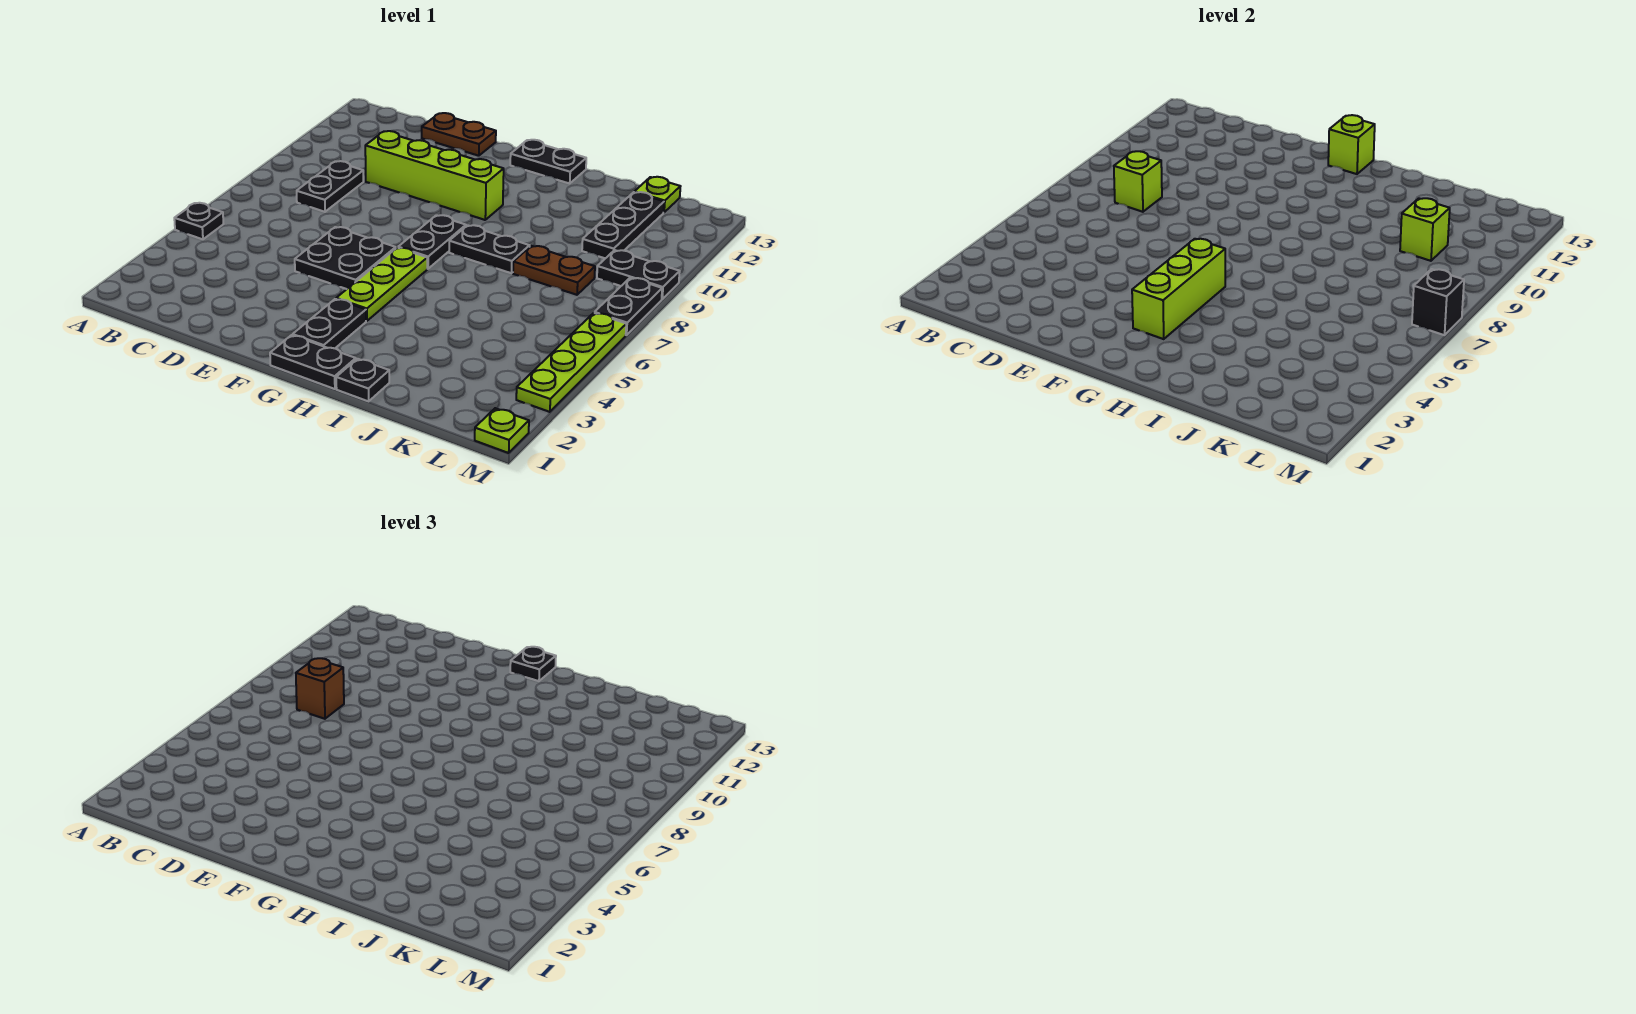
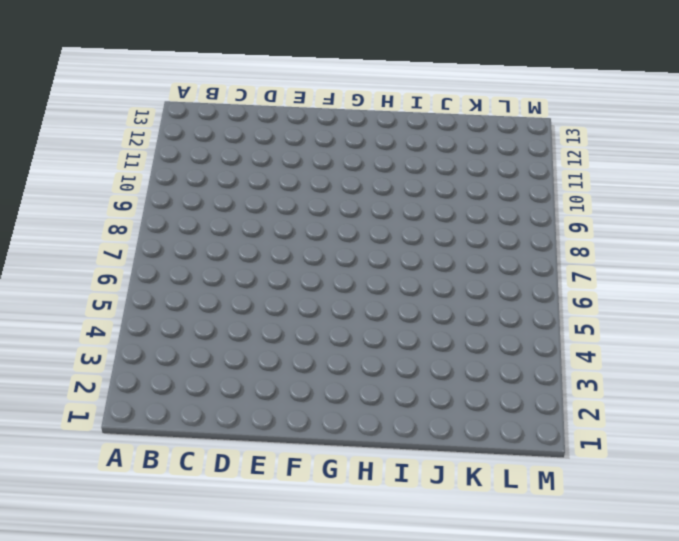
none -> black 1x1 plate [174,203,223,239]
none -> black 1x2 plate [297,161,363,212]
none -> lime 1x4 brick [365,131,504,220]

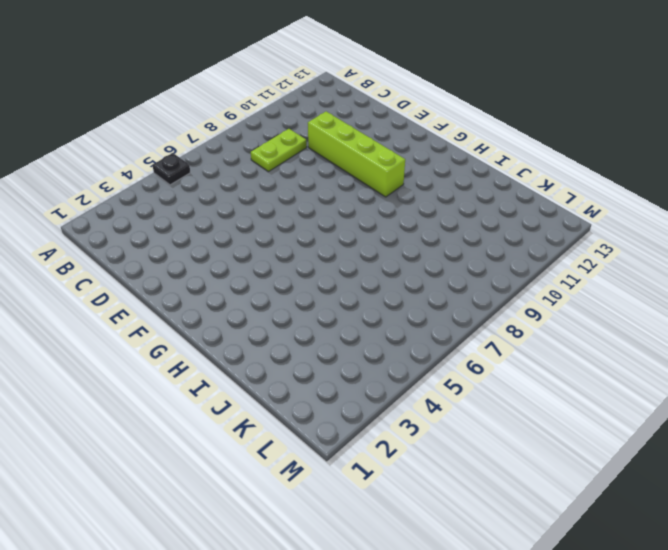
lime 1x2 plate [251,129,307,172] -> black 1x2 plate [297,161,363,212]
none -> brown 1x2 plate [422,113,496,156]
none -> black 2x2 plate [295,227,396,289]
none -> black 1x2 plate [270,335,356,389]

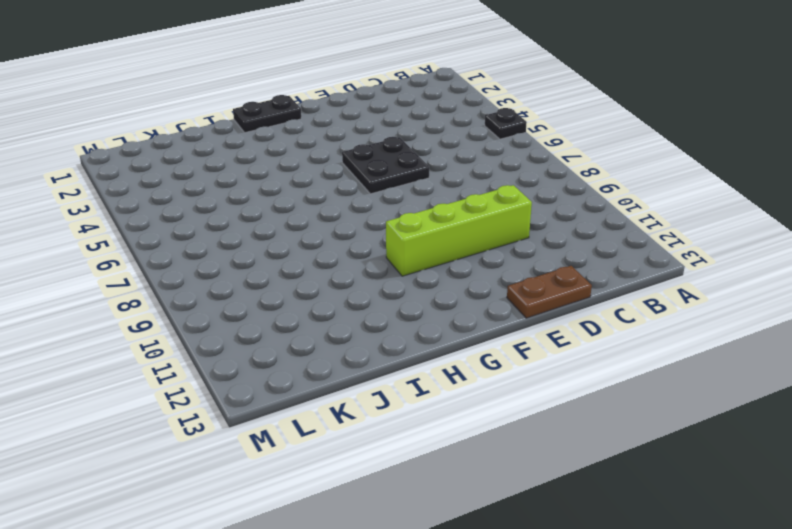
none -> black 1x2 plate [297,161,363,212]
none -> black 1x2 plate [293,299,366,348]
none -> lime 1x3 plate [336,248,427,321]

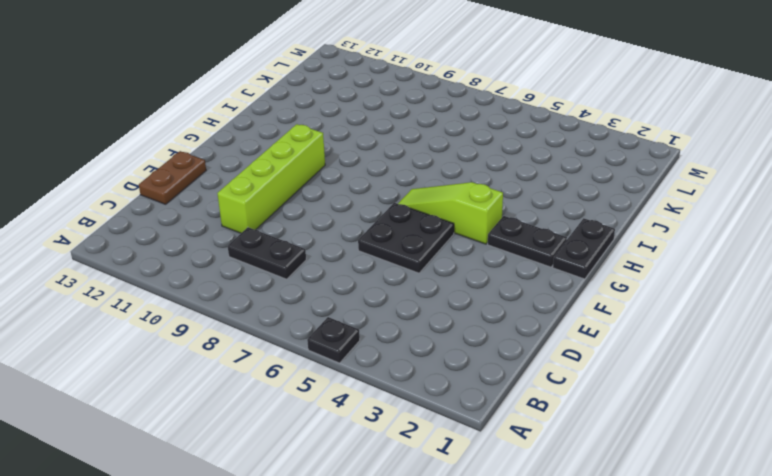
lime 1x3 slope [398,182,503,244] -> lime 1x3 plate [336,248,427,321]
none -> black 1x2 plate [398,215,466,269]
none -> black 1x2 plate [510,140,586,184]
none -> black 1x2 plate [449,225,530,273]

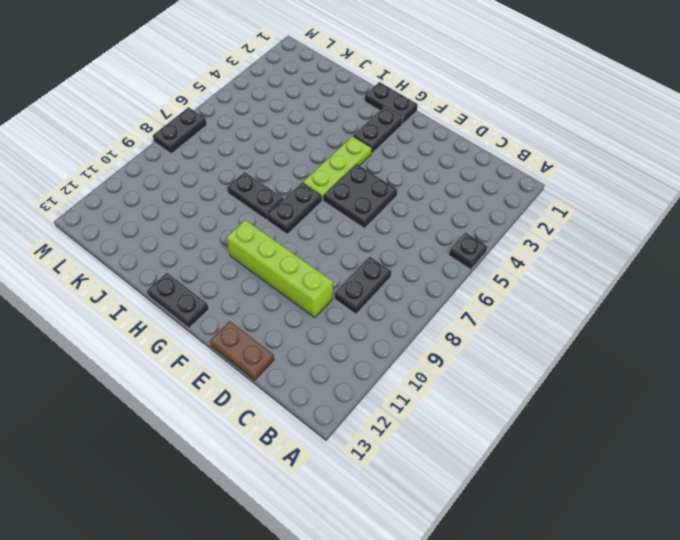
none -> black 1x1 plate [336,359,389,401]
none -> brown 1x2 plate [513,246,595,295]
none -> black 1x3 plate [582,192,664,258]

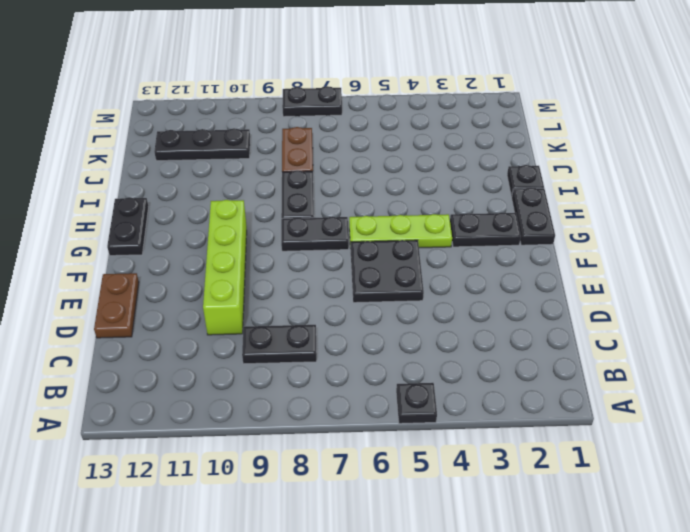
none -> lime 1x1 plate [634,177,681,212]
none -> black 1x2 plate [597,250,680,299]
none -> lime 1x1 plate [475,408,529,453]

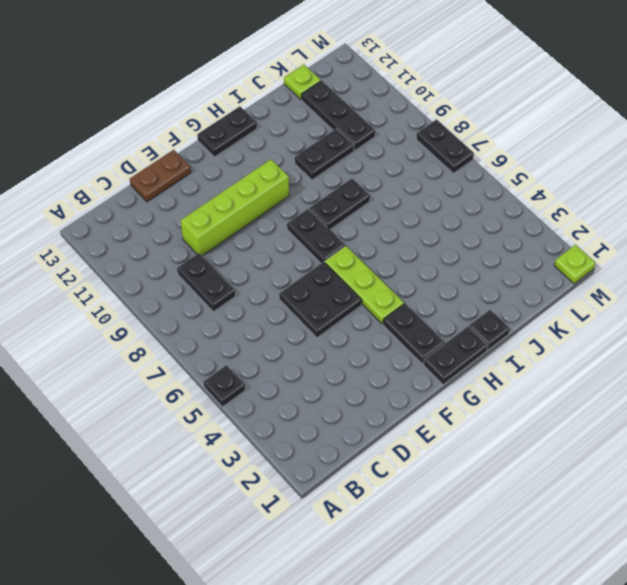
black 1x2 plate [294,129,354,180] -> black 1x2 plate moved to [597,250,680,299]
none -> brown 1x2 plate [513,246,595,295]
none -> lime 1x4 plate [516,313,626,412]
none -> lime 1x1 brick [1114,151,1162,212]

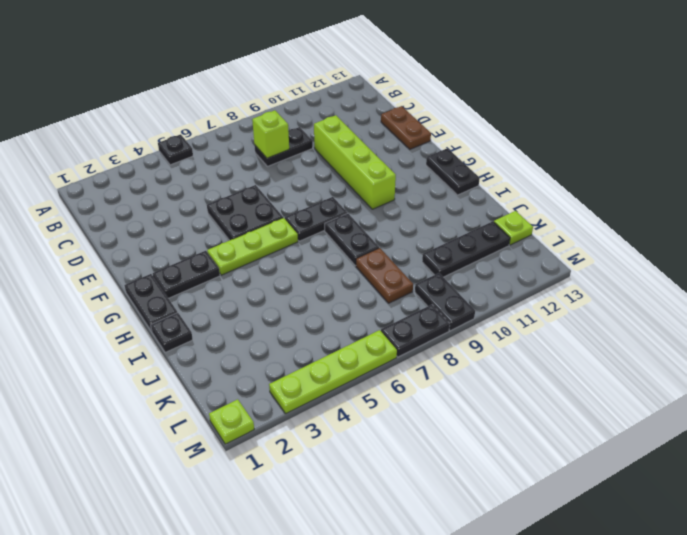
none -> lime 1x3 brick [1132,239,1225,339]
none -> lime 1x1 brick [1328,115,1375,174]
none -> lime 1x1 brick [1400,198,1450,261]

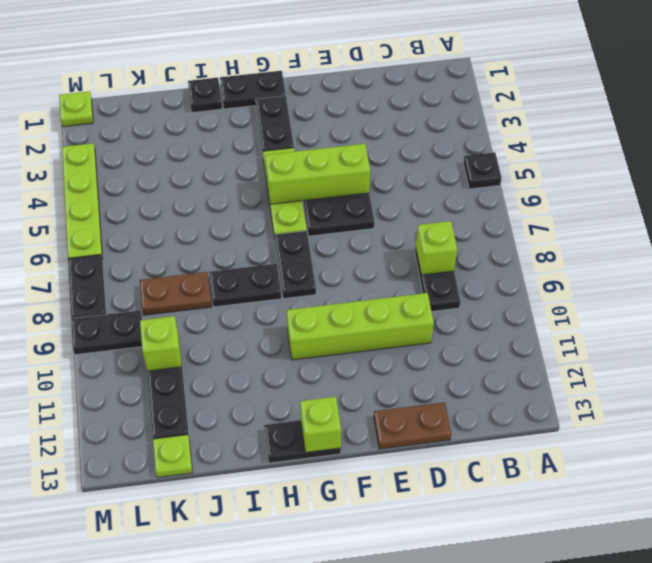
lime 1x3 brick [265,144,370,204] -> lime 1x3 brick turned to [1132,239,1225,339]
none -> black 1x1 brick [1412,269,1464,335]
none -> brown 1x1 brick [296,658,344,719]
none -> black 1x1 plate [510,647,556,681]

